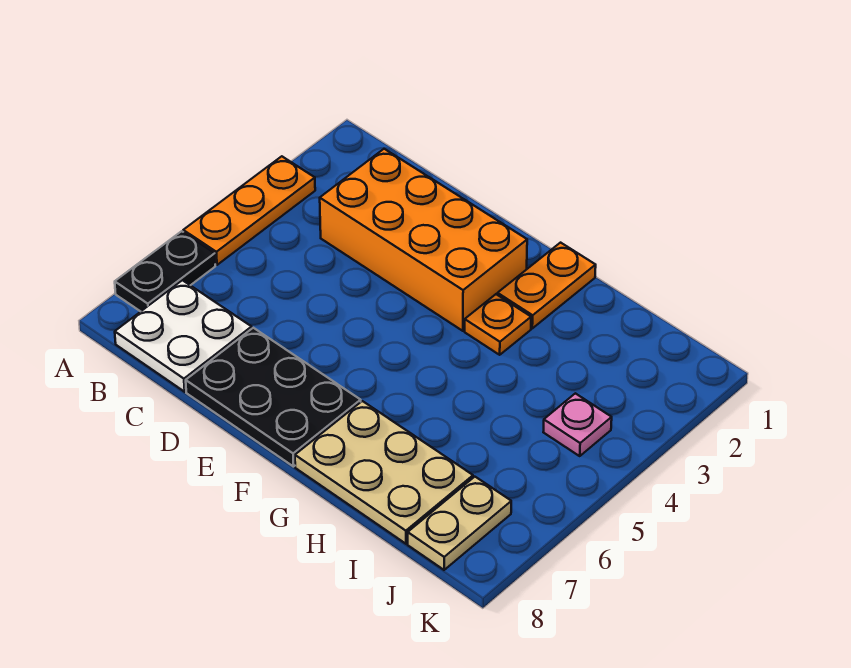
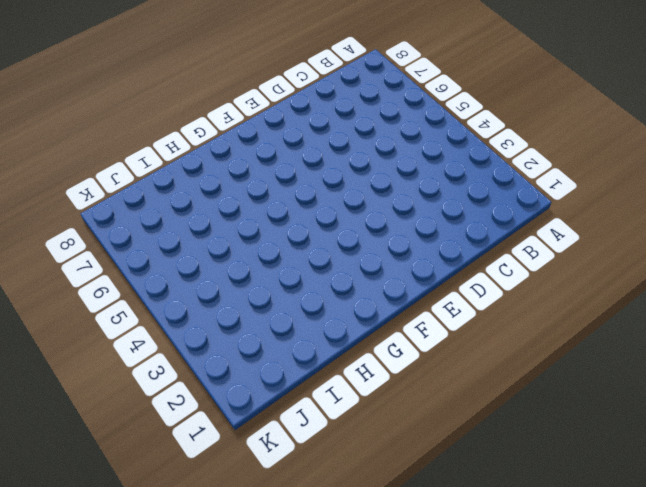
none -> orange 1x3 plate [183,156,315,265]
none -> black 1x2 plate [115,231,215,312]

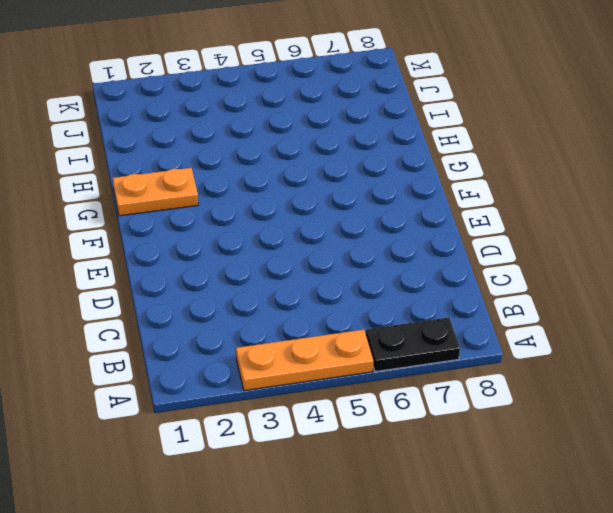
none -> white 2x2 plate [115,280,252,392]
none -> orange 2x4 brick [320,149,527,331]

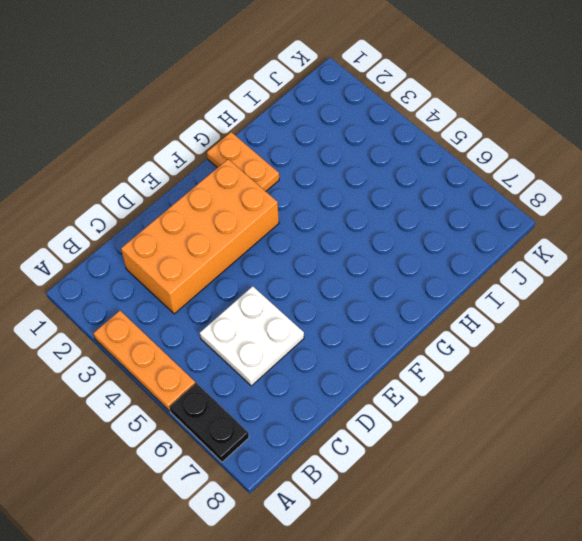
white 2x2 plate [200,286,304,386] -> white 2x2 plate moved to [115,280,252,392]
none -> black 2x3 plate [186,328,361,467]
none -> orange 1x1 plate [465,294,531,355]

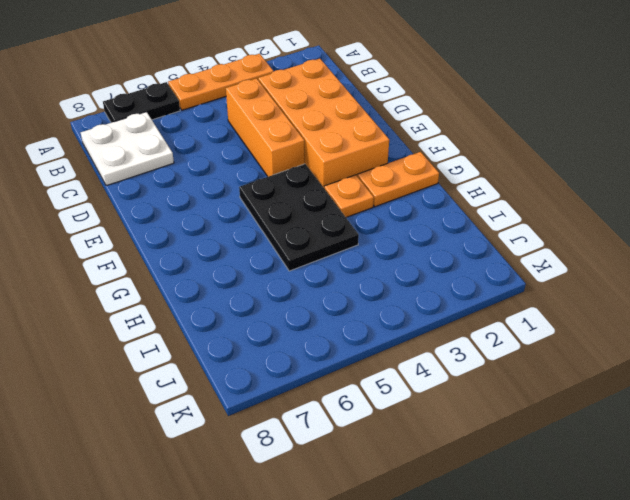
orange 1x3 brick [226,78,305,177] -> none
black 2x3 plate [239,164,359,271] -> black 2x3 plate moved to [186,328,361,467]
none -> tan 2x3 plate [295,401,473,544]
none -> pink 1x1 plate [544,393,612,456]

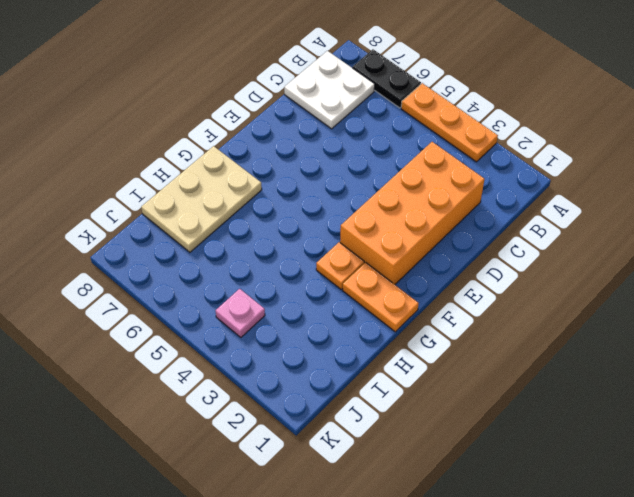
none -> black 2x3 plate [186,328,361,467]
none -> tan 1x2 plate [408,477,511,570]

